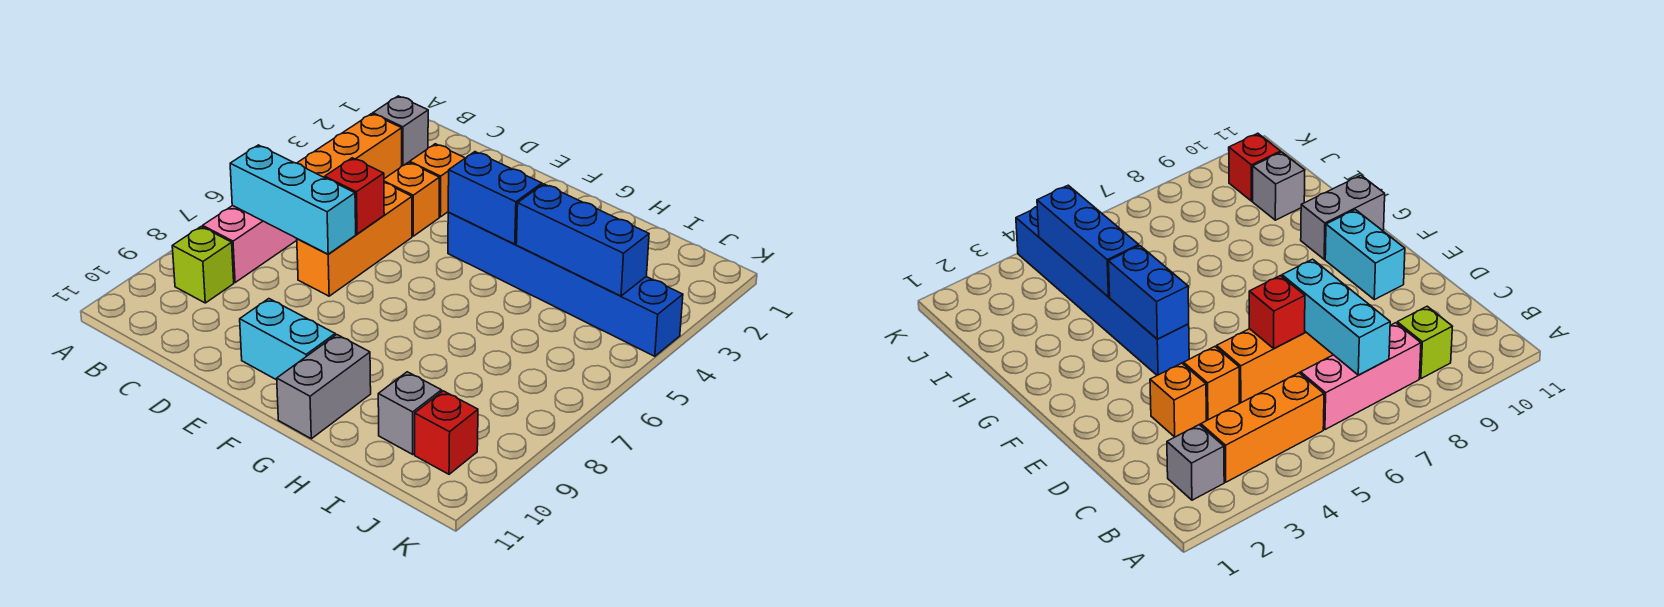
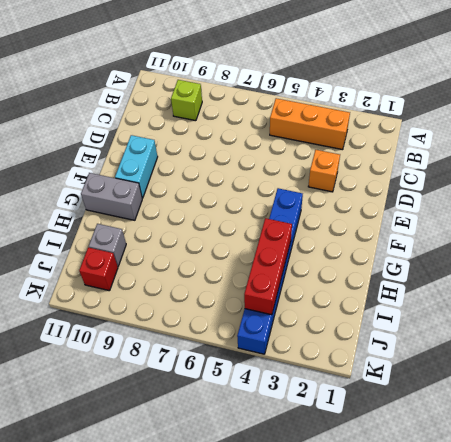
red 1x3 brick [244,218,292,315] -> blue 1x3 brick [516,184,649,296]
none -> grey 1x1 brick [373,96,428,166]
none -> pink 1x3 brick [203,206,297,283]
none -> orange 1x1 brick [384,162,439,236]

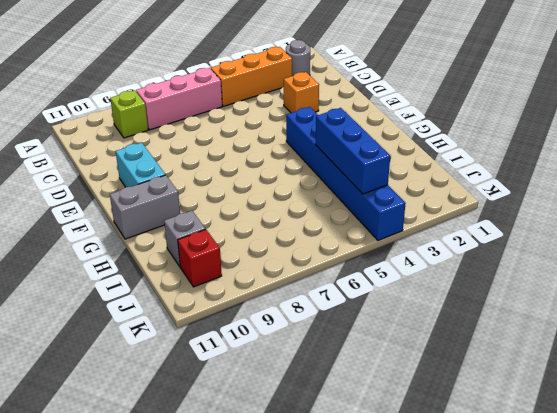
grey 1x1 round brick [286,40,310,76] -> grey 1x1 brick [373,96,428,166]
none -> orange 1x1 brick [384,162,439,236]
none -> orange 1x3 brick [297,183,412,296]
none -> cyan 1x3 brick [230,145,356,254]

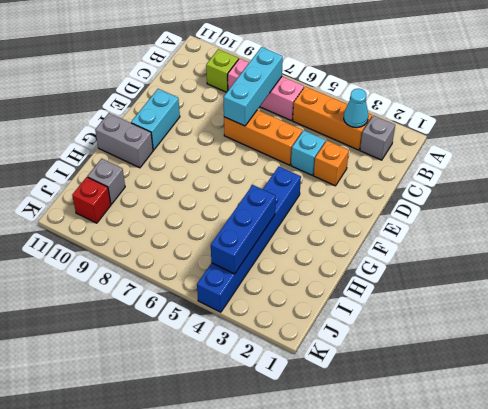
cyan 1x1 cone [344,89,368,128] -> none
cyan 1x1 brick [291,131,326,175] -> orange 1x1 brick [384,162,439,236]
none -> red 1x1 brick [325,158,384,234]
none -> blue 1x2 brick [448,152,542,244]

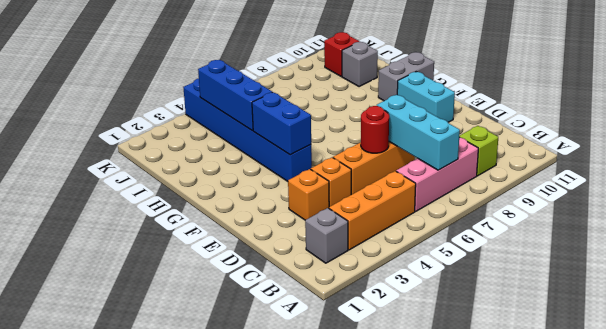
red 1x1 round brick [361,106,389,153] -> red 1x1 brick [325,158,384,234]

